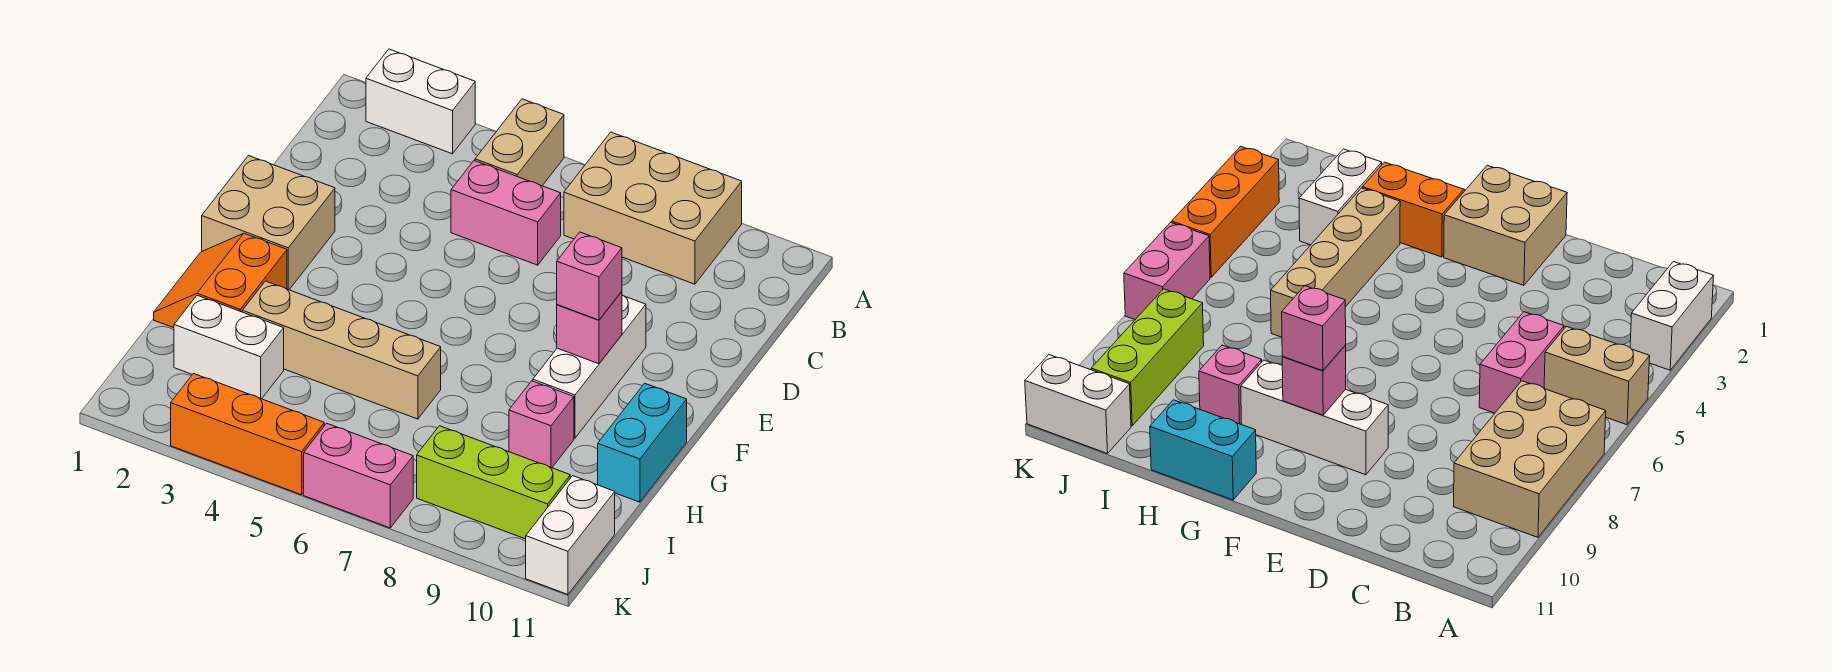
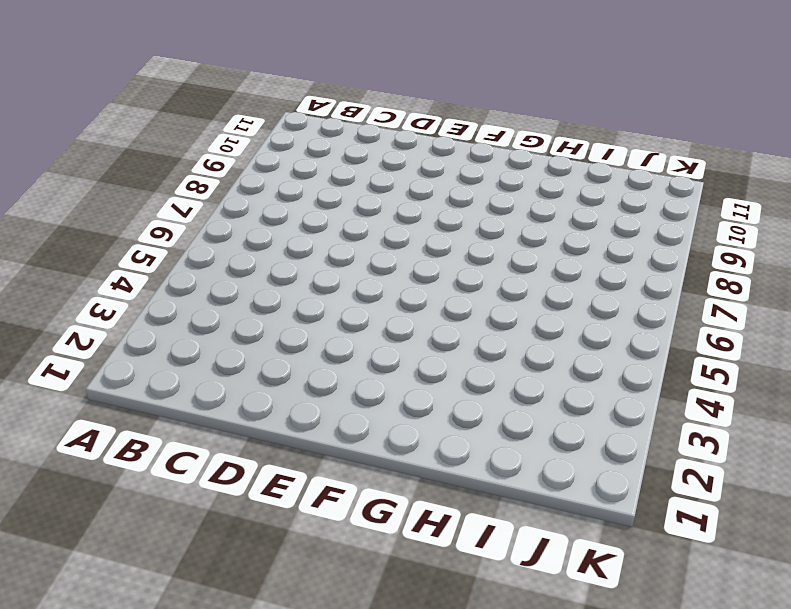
none -> white 1x2 brick [366,49,475,154]
none -> tan 1x2 brick [475,99,564,186]
none -> tan 2x3 brick [564,132,742,284]

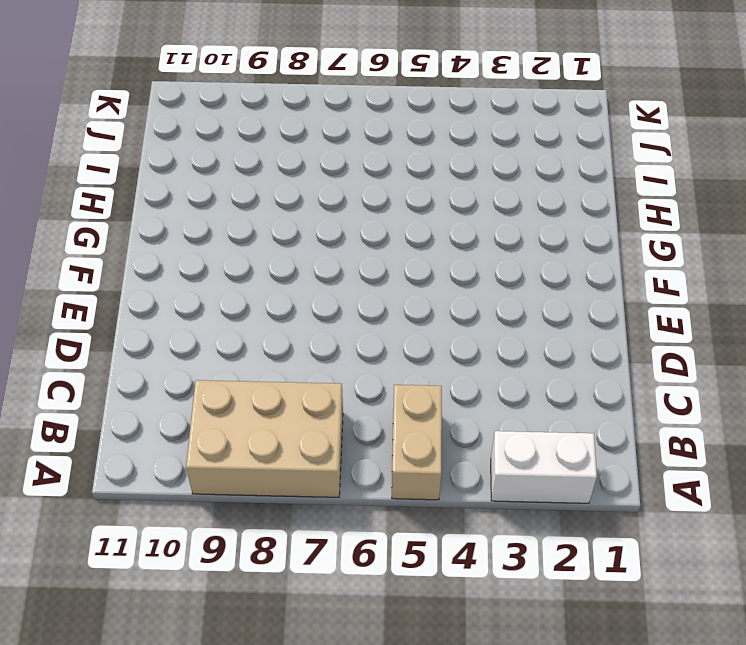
none -> pink 1x2 brick [451,161,561,265]
none -> tan 2x2 brick [202,156,335,290]
none -> white 1x3 brick [533,295,646,438]

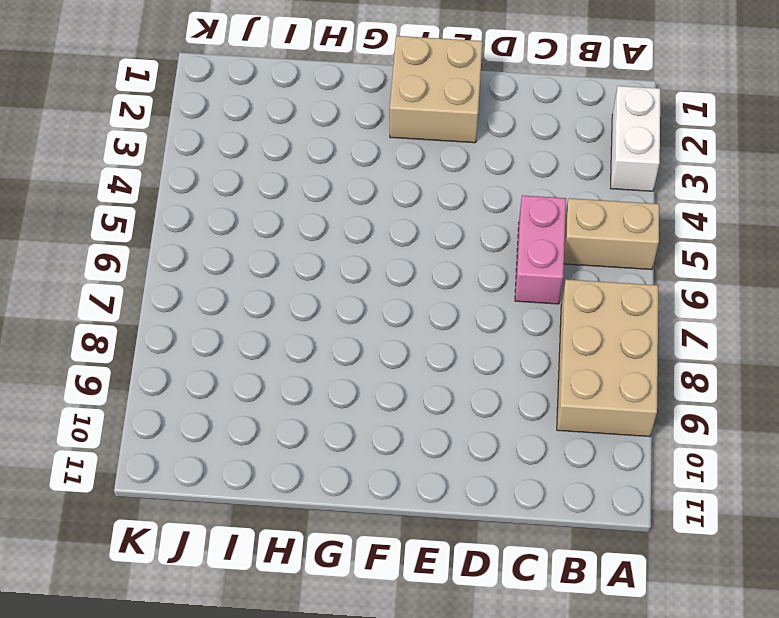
none -> white 1x3 brick [533,295,646,438]
none -> orange 2x2 slope [154,233,287,328]
none -> cyan 1x2 brick [598,383,687,502]

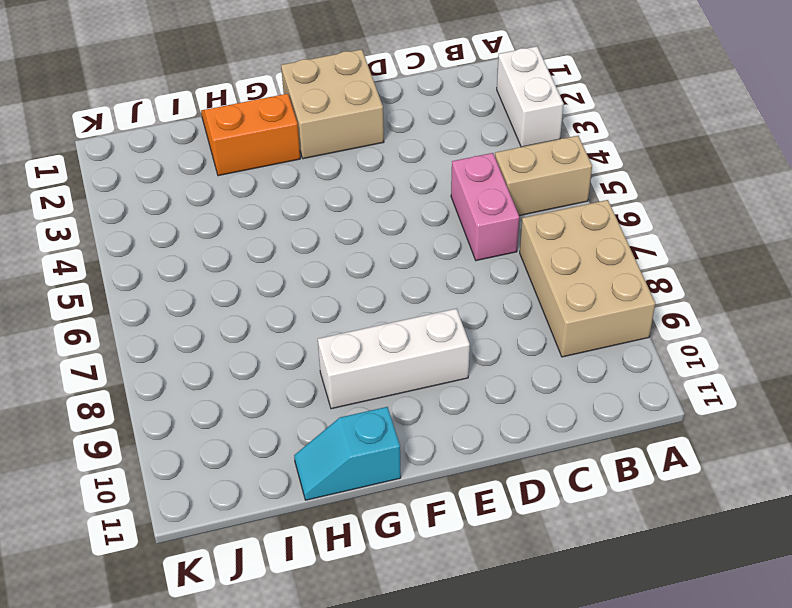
cyan 1x2 slope [294,407,401,500] -> cyan 1x2 brick [598,383,687,502]
none -> tan 1x4 brick [242,281,441,419]
none -> pink 1x1 brick [509,381,574,468]
none -> white 1x2 brick [174,295,284,399]

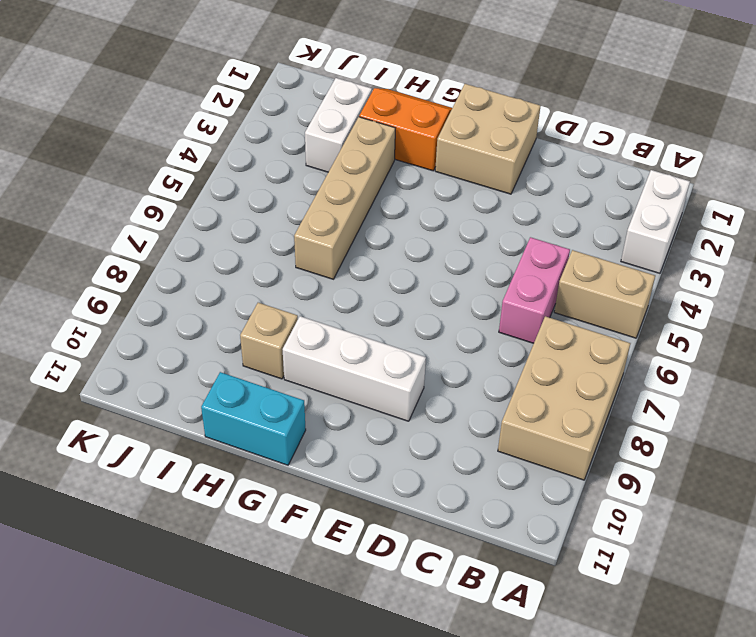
tan 1x1 brick [240,303,298,379] -> pink 1x1 brick [509,381,574,468]
none -> lime 1x3 brick [417,426,570,539]
none -> white 1x2 brick [526,476,615,594]
none -> orange 1x3 brick [171,374,324,495]

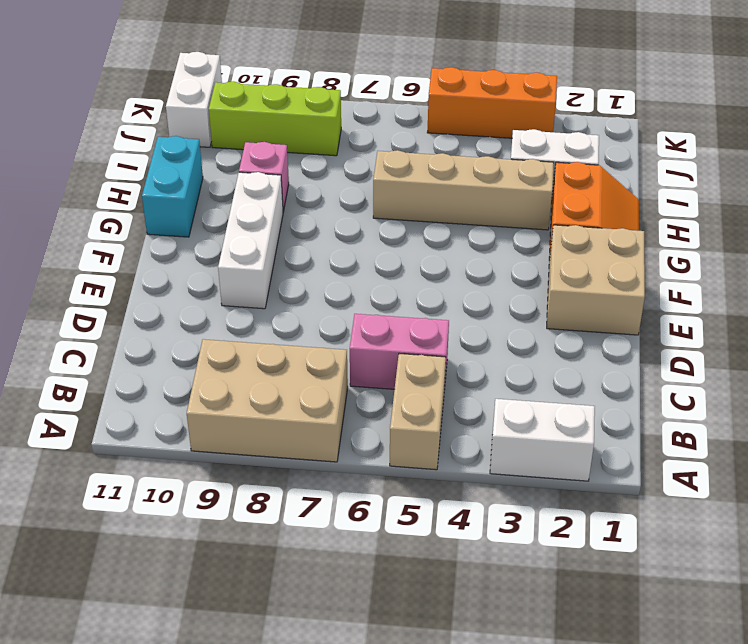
none -> pink 1x2 brick [304,423,413,528]
none -> pink 1x1 brick [557,292,622,364]
none -> pink 1x1 brick [557,232,622,320]

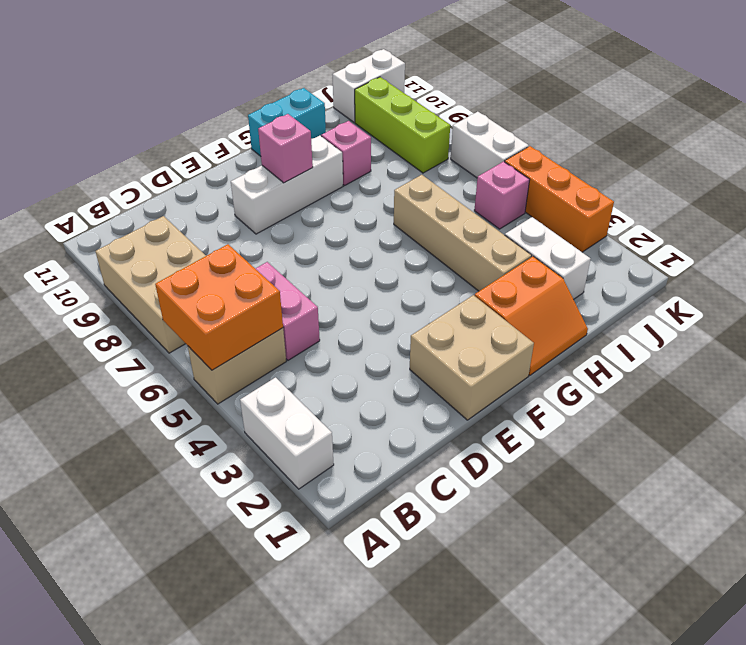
orange 2x2 brick [155,244,283,370] -> none
pink 1x1 brick [474,161,530,229] -> pink 1x1 brick moved to [557,232,622,320]
white 1x2 brick [451,112,529,178] -> pink 1x2 brick [304,423,413,528]

